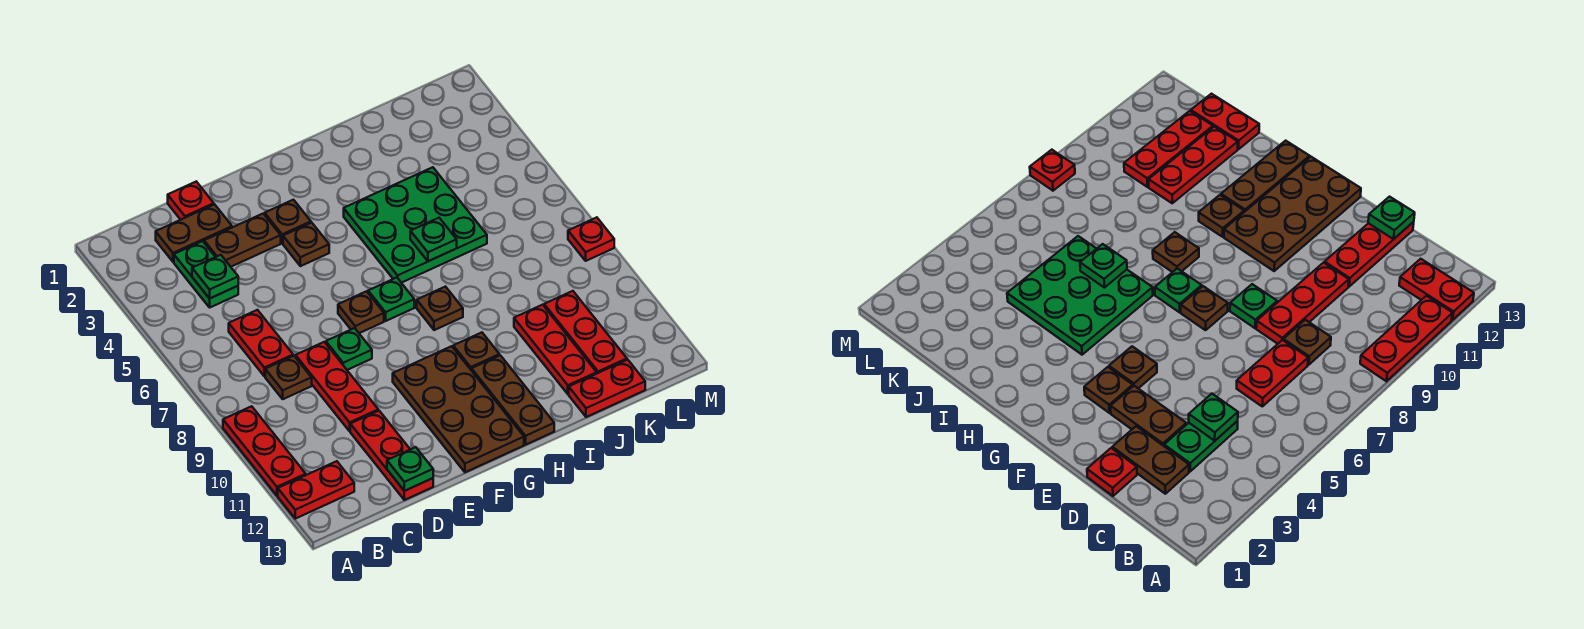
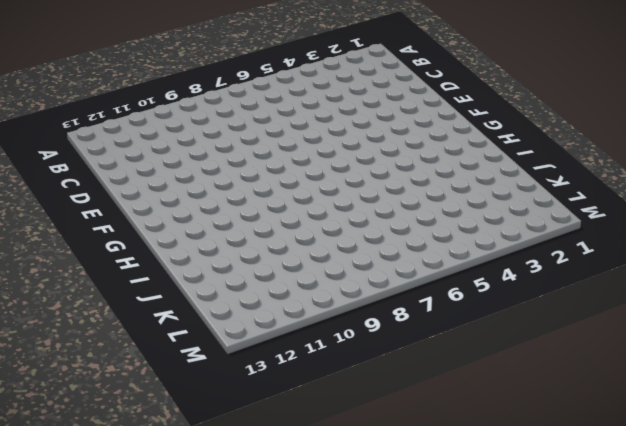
none -> red 1x3 plate [223,406,306,496]
none -> red 1x2 plate [278,461,354,519]
none -> brown 1x2 plate [156,204,232,262]

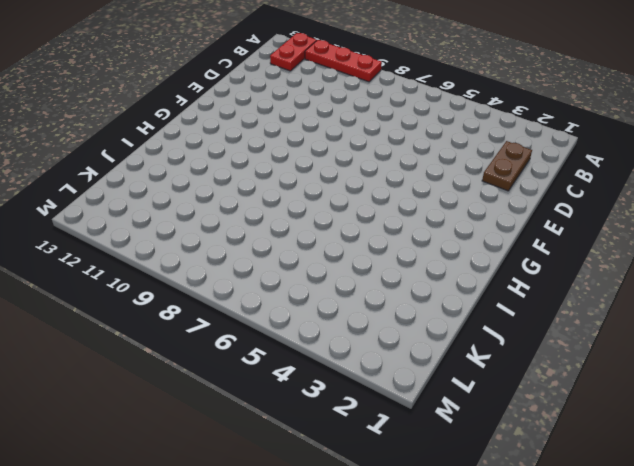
none -> green 1x2 plate [174,241,238,307]
none -> red 1x2 plate [229,310,293,376]
none -> brown 1x1 plate [265,356,312,399]

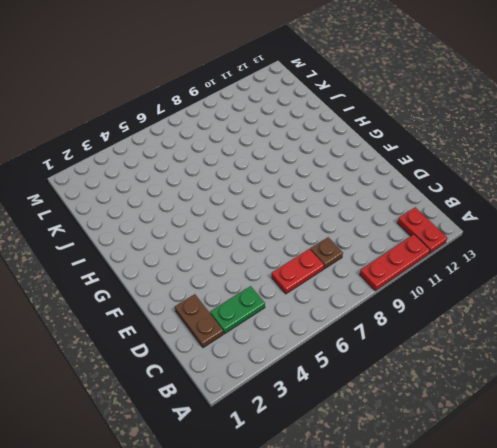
none -> red 1x1 plate [168,182,214,220]
none -> brown 1x2 plate [204,214,281,267]
none -> red 1x3 plate [296,342,378,431]

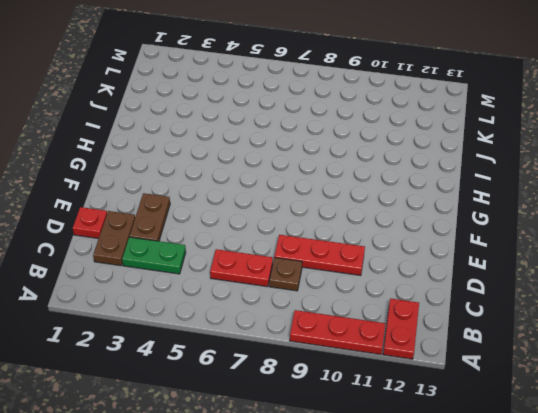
none -> red 1x3 plate [350,411,433,500]
none -> green 1x1 plate [326,328,372,370]
none -> brown 1x1 plate [265,200,311,243]

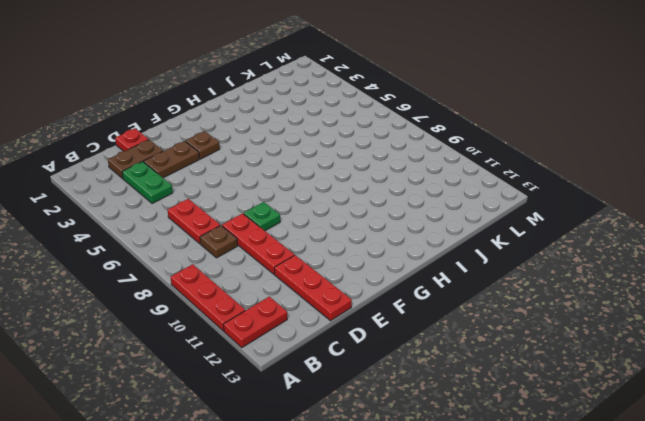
none -> brown 1x1 plate [283,223,329,266]
none -> brown 1x1 plate [338,291,384,333]
none -> brown 2x4 plate [393,346,524,472]

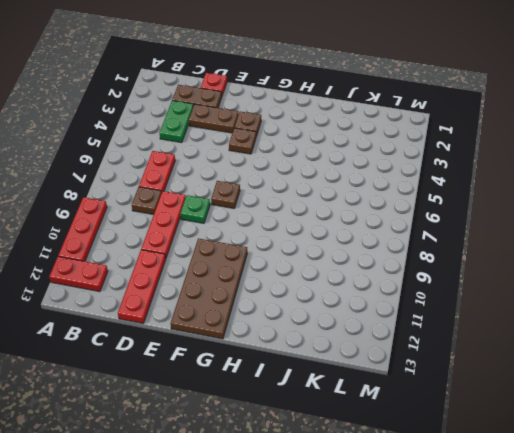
none -> green 1x1 plate [368,278,414,321]
none -> green 3x3 plate [344,167,487,283]
none -> brown 1x1 plate [417,287,463,330]

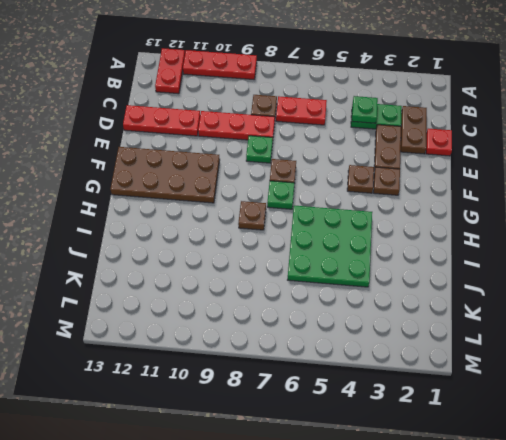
none -> brown 1x1 plate [453,333,500,371]
none -> brown 1x3 plate [472,355,554,445]
none -> red 1x3 plate [514,305,597,394]

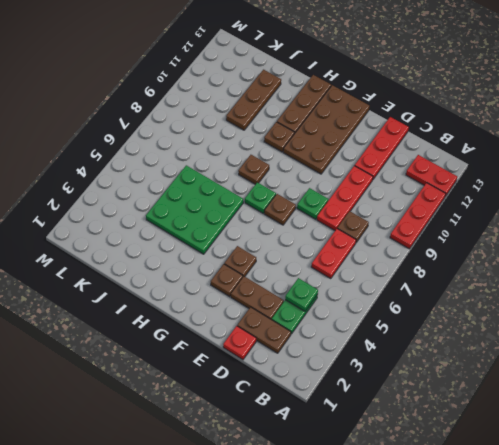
brown 1x3 plate [226,70,281,130] -> red 1x3 plate [514,305,597,394]
none -> red 1x2 plate [569,360,645,417]
none -> red 1x3 plate [544,291,627,373]
none -> red 1x1 plate [568,217,614,261]

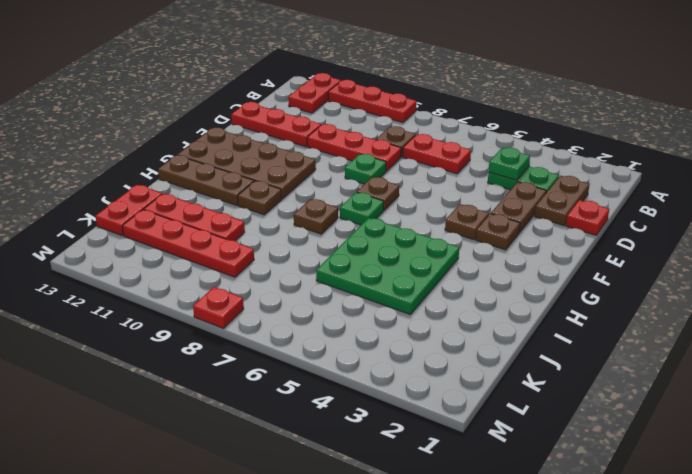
red 1x4 plate [122,210,254,277] -> red 1x3 plate [544,291,627,373]
none -> green 1x1 plate [387,447,433,491]
none -> green 1x1 plate [410,218,457,261]

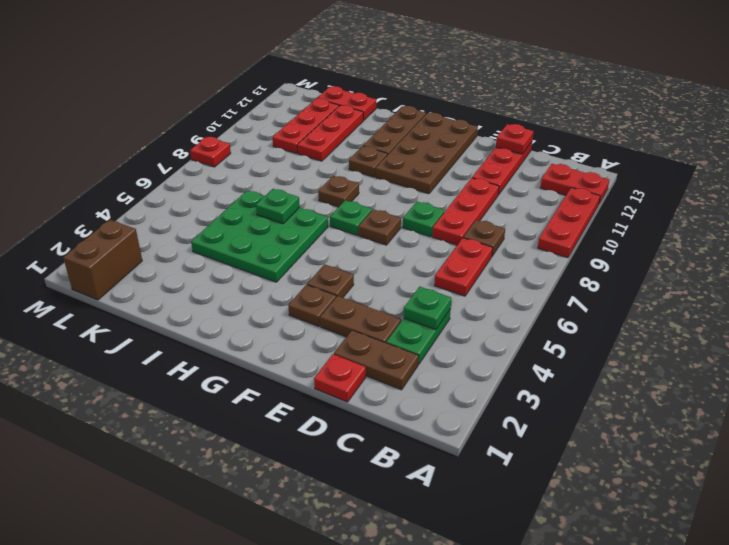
red 1x1 plate [496,124,534,154] -> green 1x1 plate [387,447,433,491]
brown 1x2 brick [63,220,142,300] -> none

